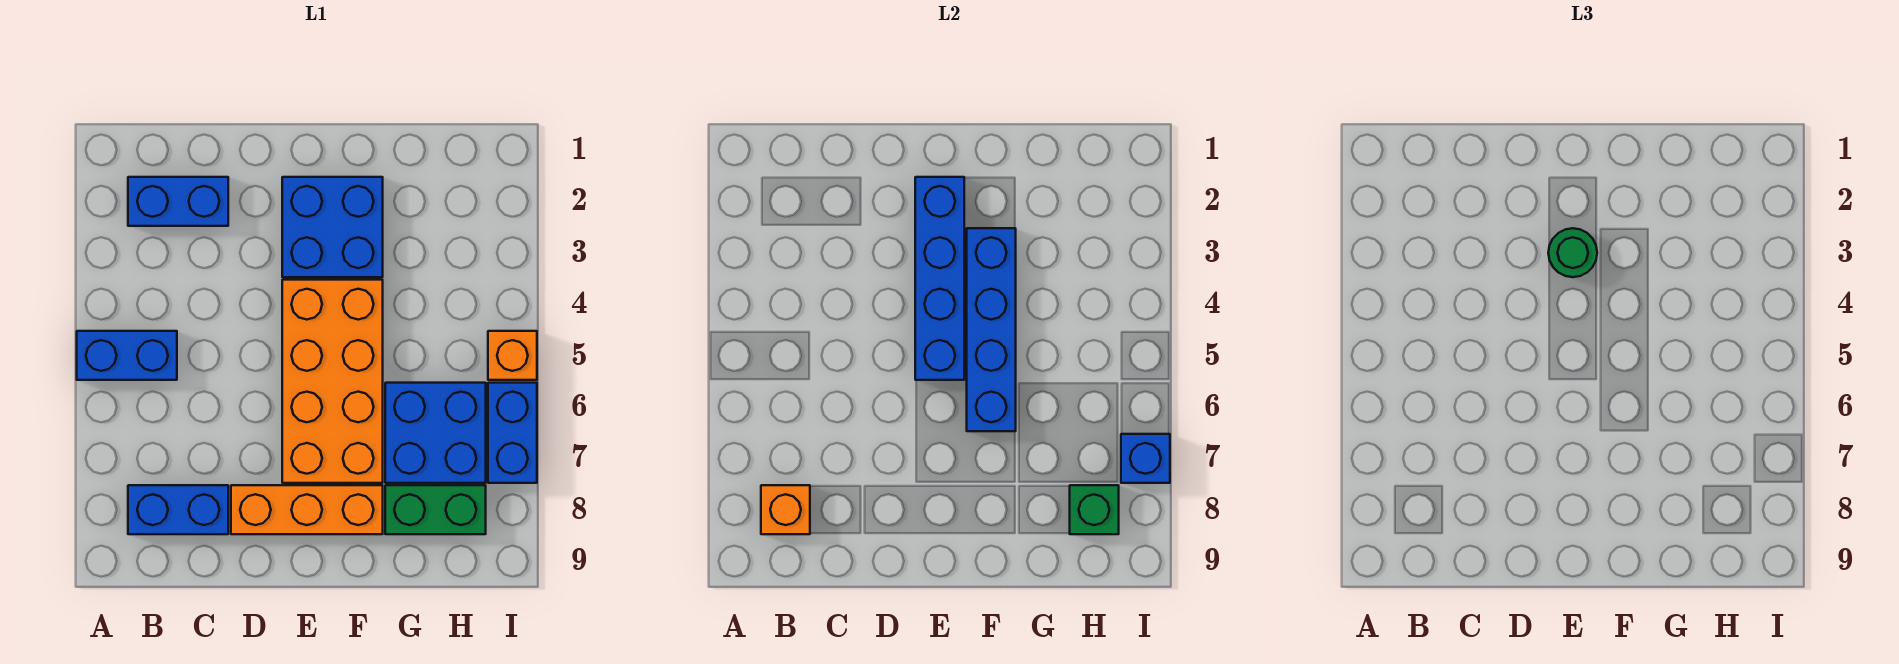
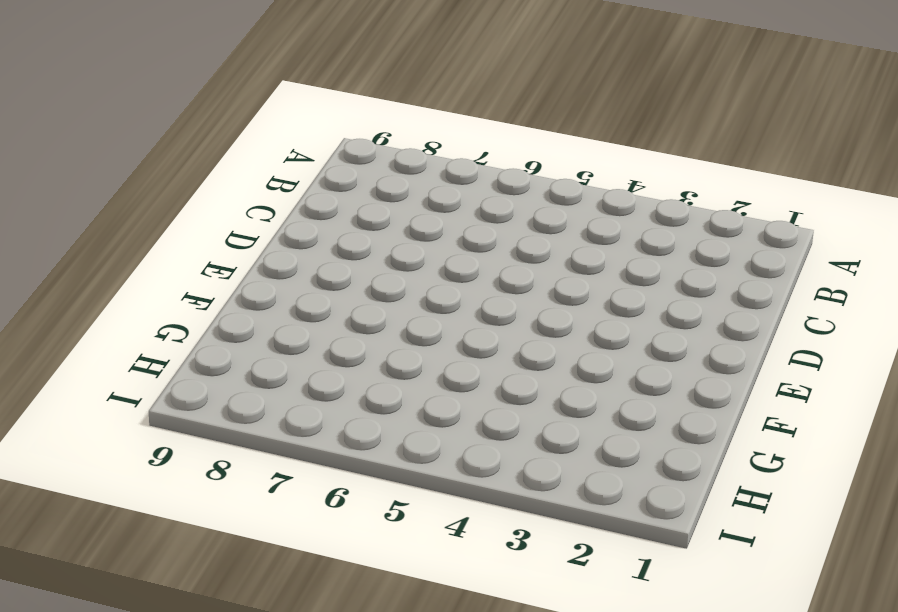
none -> blue 1x2 brick [77,331,177,380]
none -> blue 1x2 brick [128,177,228,226]
none -> blue 1x2 brick [128,485,228,534]

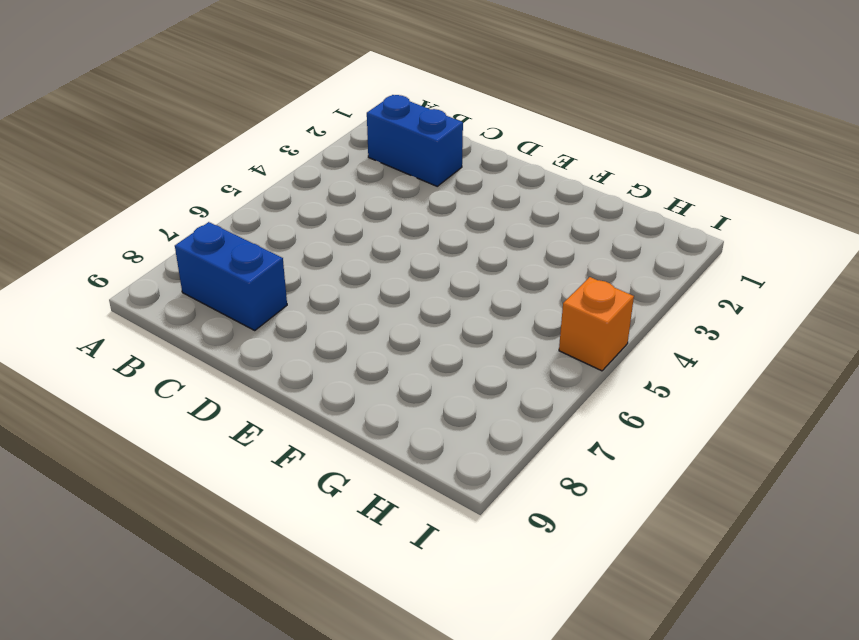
none -> blue 1x2 brick [77,331,177,380]
none -> orange 1x3 brick [231,485,383,534]
none -> blue 2x2 brick [282,177,383,277]

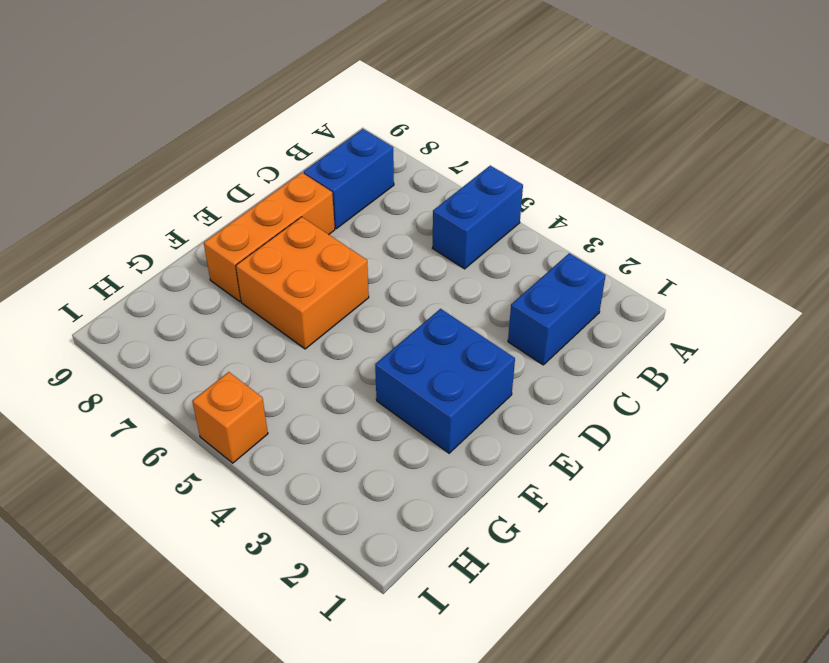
orange 2x2 brick [236,217,369,349] -> orange 2x4 brick [282,280,383,483]
none -> blue 2x2 brick [385,383,486,483]
none -> green 1x2 brick [385,485,486,534]
none -> blue 1x2 brick [488,383,537,483]

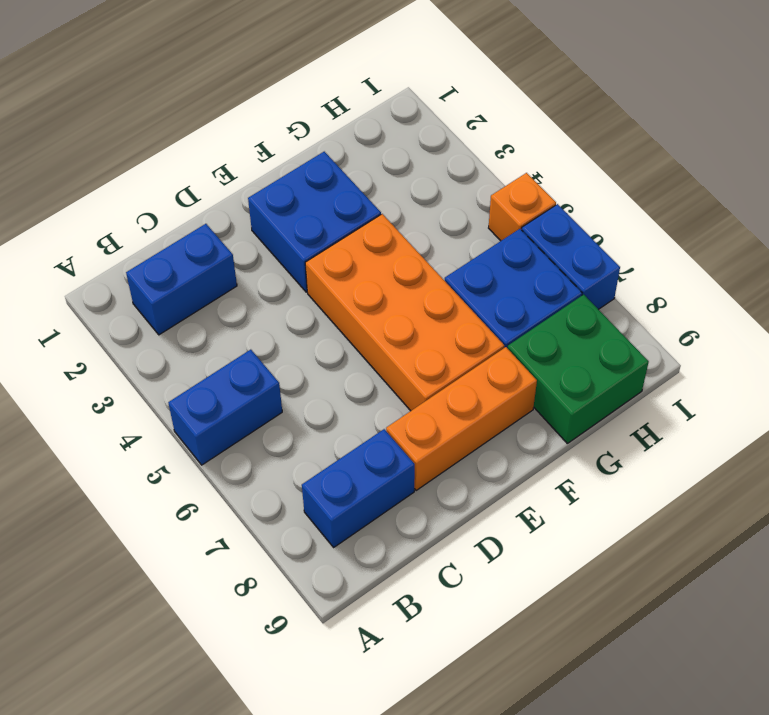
green 2x2 brick [508,295,649,443] -> green 1x2 brick [385,485,486,534]
none -> orange 1x1 brick [761,485,810,534]
none -> blue 1x4 brick [915,177,964,380]
none -> blue 1x4 brick [967,228,1016,431]

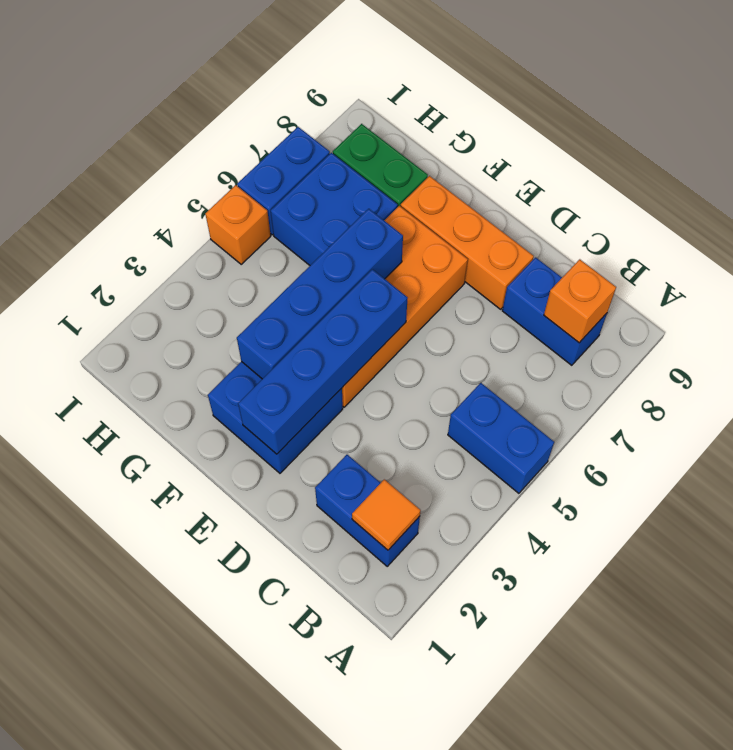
orange 1x1 tile [352,479,421,550] -> none
none -> green 1x1 brick [1070,485,1119,534]
none -> blue 1x1 brick [1121,434,1170,483]
none -> green 1x1 round brick [1548,228,1597,277]

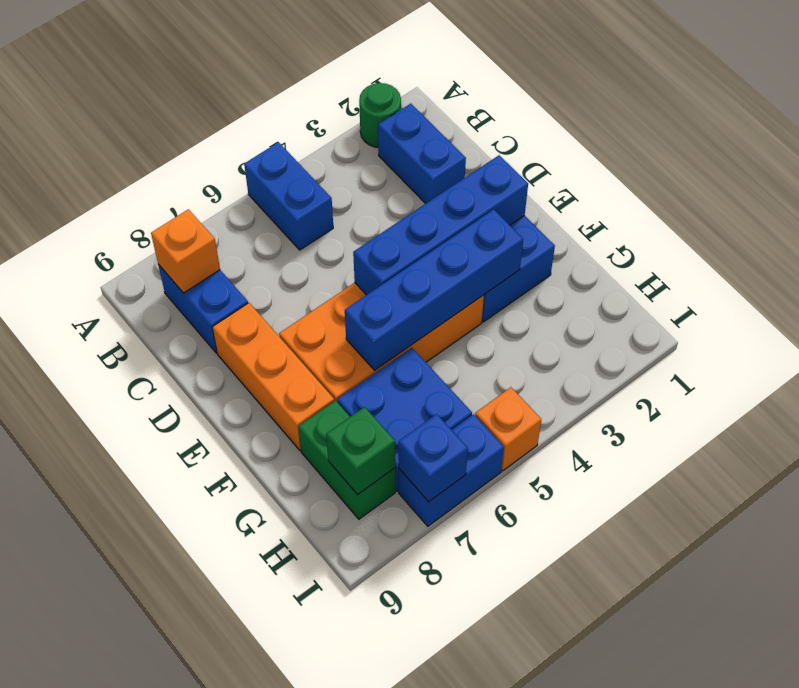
green 1x1 round brick [359,83,401,147] -> green 1x1 round brick moved to [1548,228,1597,277]

